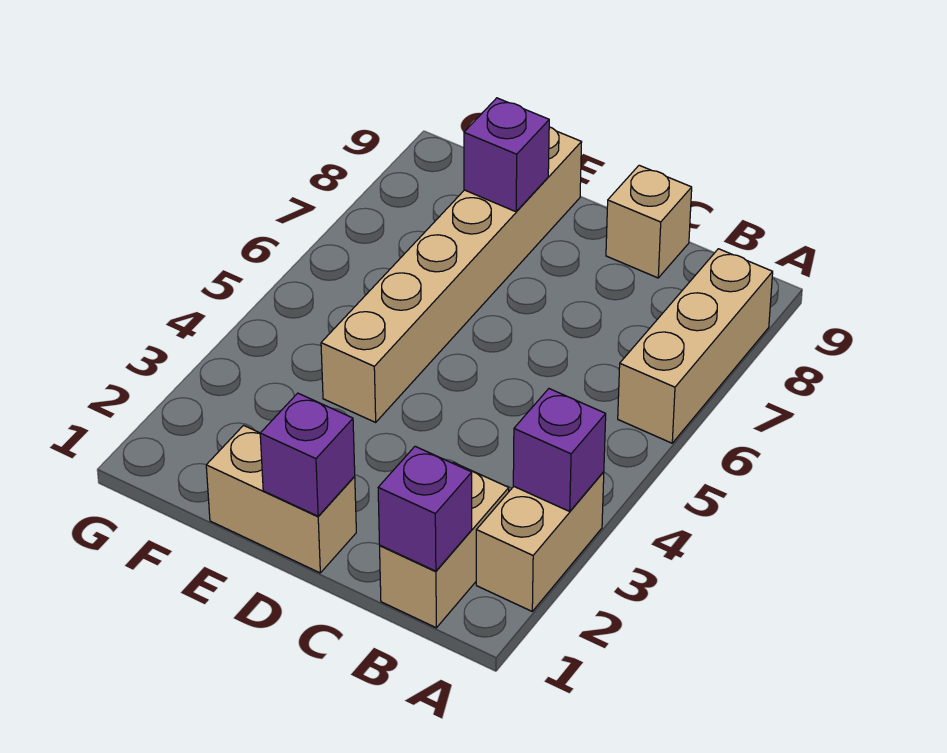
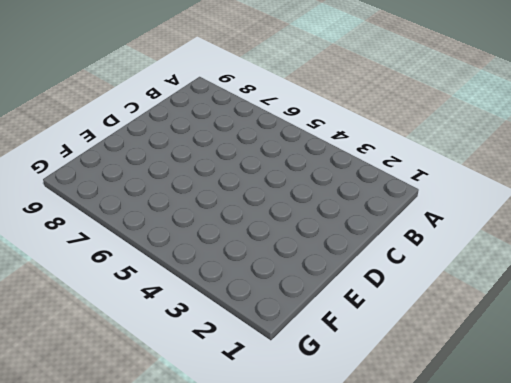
none -> tan 1x2 brick [476,472,604,611]
none -> tan 1x3 brick [618,249,773,443]

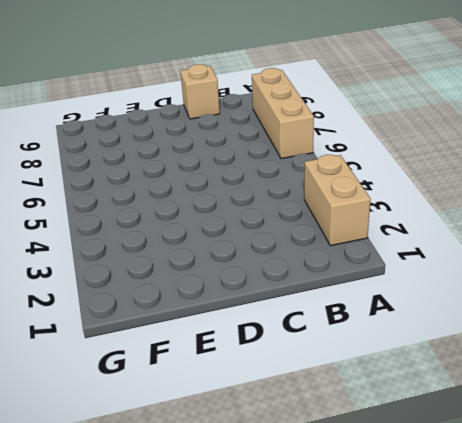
none -> tan 1x2 brick [380,462,509,628]
none -> tan 1x2 brick [206,425,356,573]

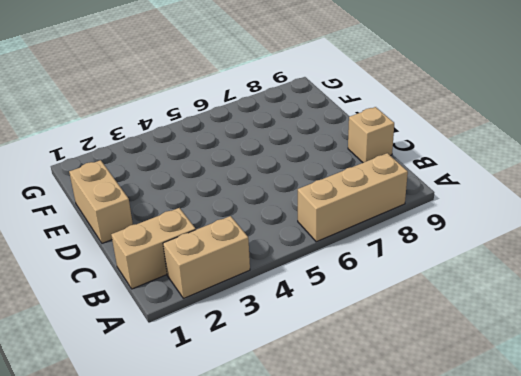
none -> tan 1x6 brick [321,127,582,422]
none -> purple 1x1 brick [513,389,606,511]

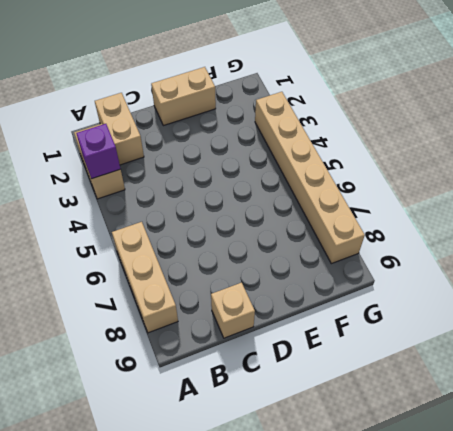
tan 1x6 brick [255,92,365,264] -> tan 1x6 brick moved to [321,127,582,422]
none -> purple 1x1 brick [378,446,472,571]
none -> purple 1x1 brick [260,393,355,516]

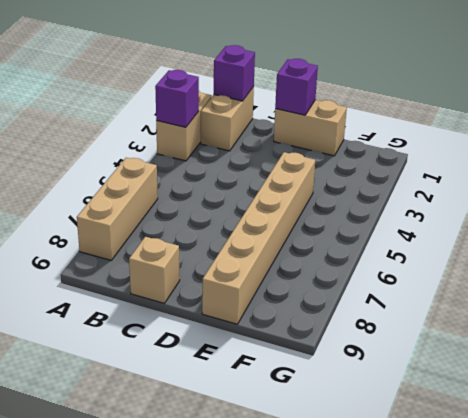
none -> purple 1x1 brick [464,98,549,212]

